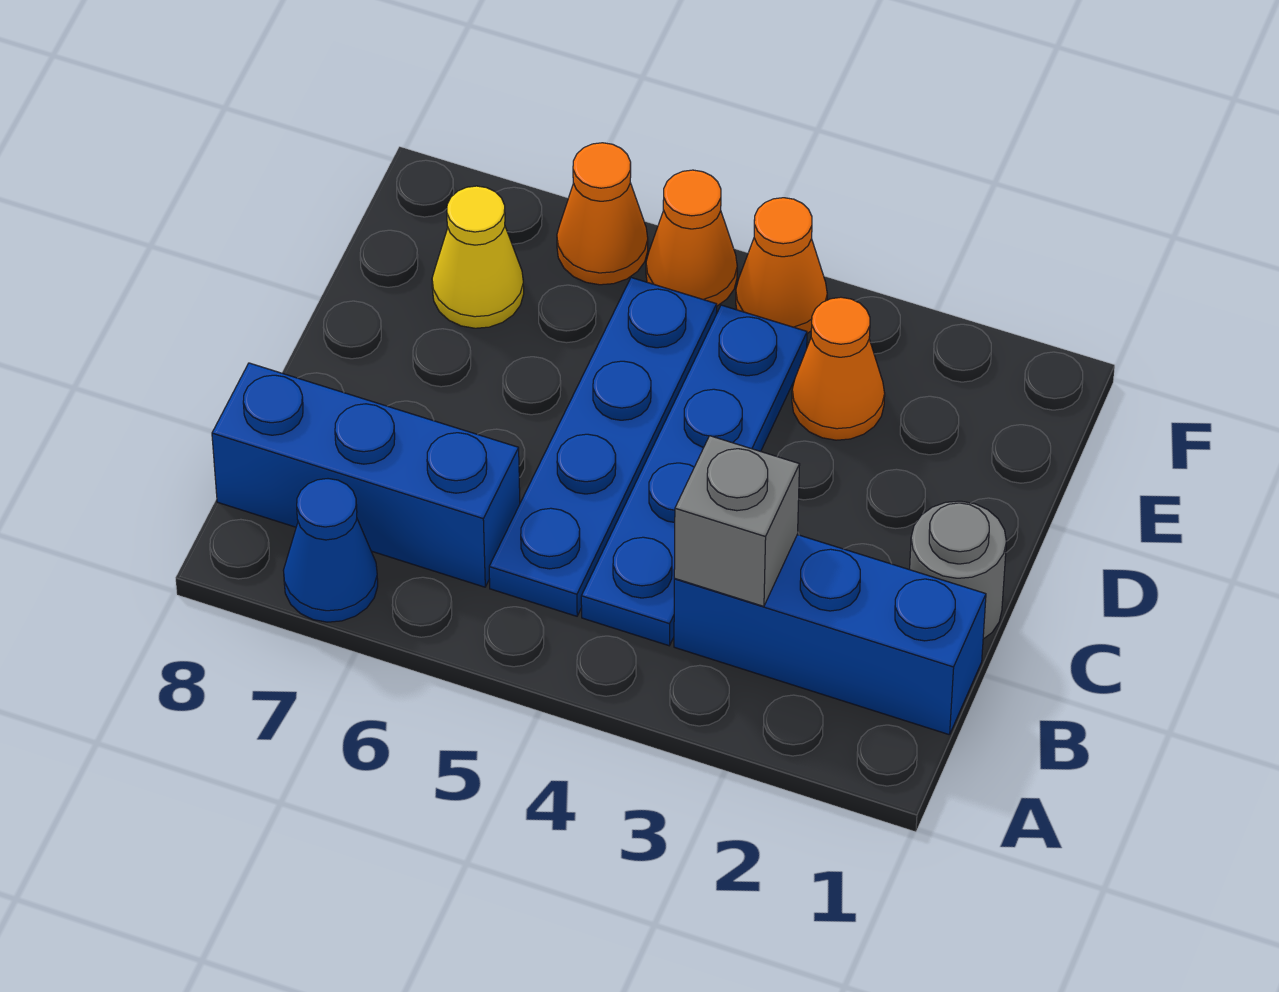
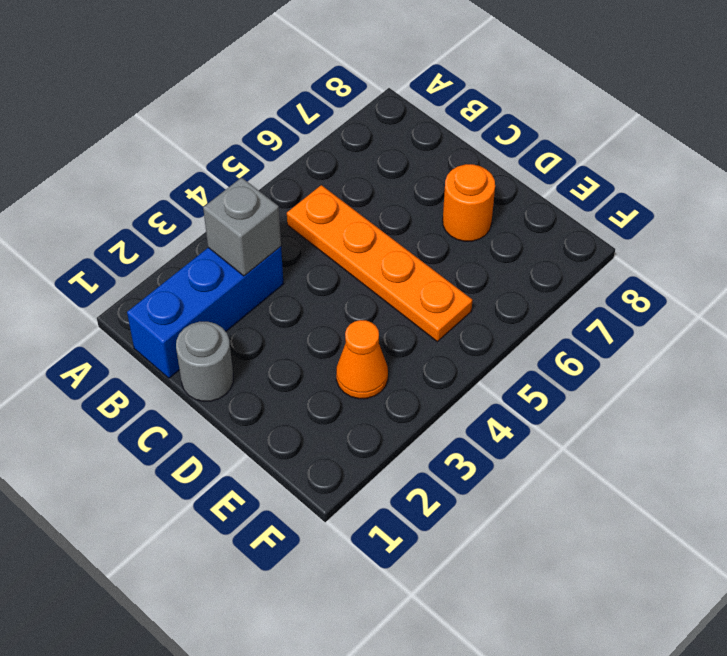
orange 1x4 plate [287,185,472,341] -> blue 1x4 plate [489,278,717,616]
orange 1x1 round brick [443,164,495,241] -> none
none -> blue 1x1 cone [283,479,378,622]
none -> blue 1x4 plate [581,305,807,646]
none -> blue 1x3 brick [212,363,520,587]

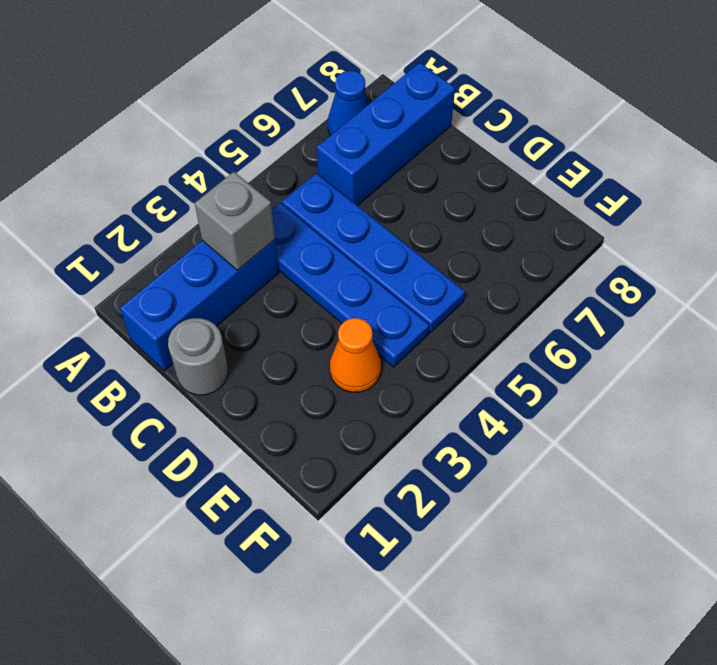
none -> yellow 1x1 cone [432,186,524,328]
none -> orange 1x1 cone [736,198,827,333]
none -> orange 1x1 cone [646,170,737,306]

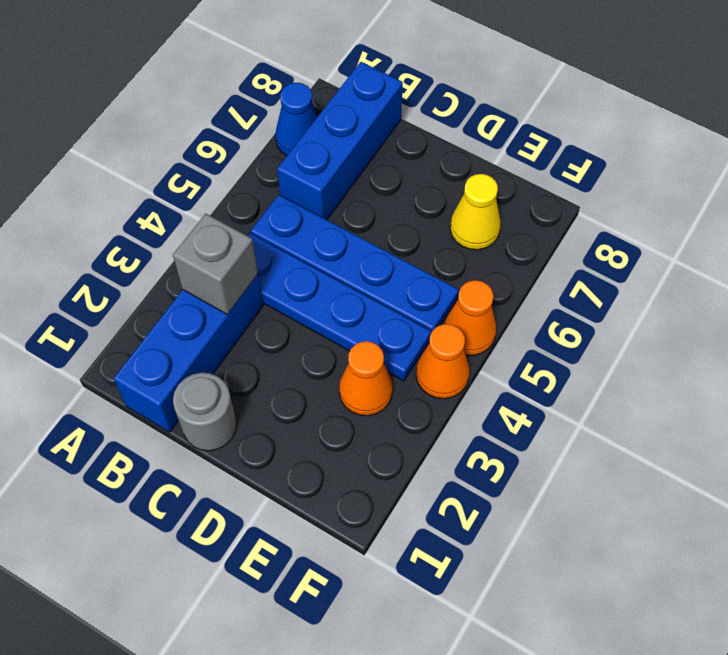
none -> orange 1x1 cone [557,143,648,285]

